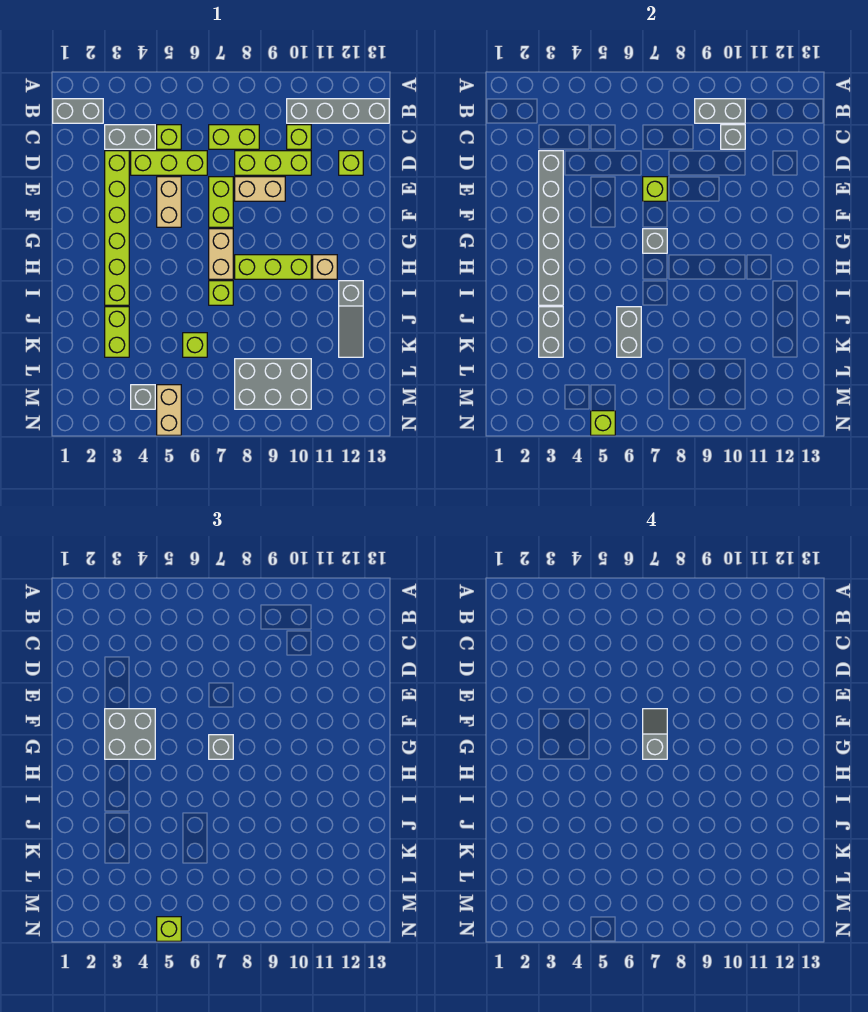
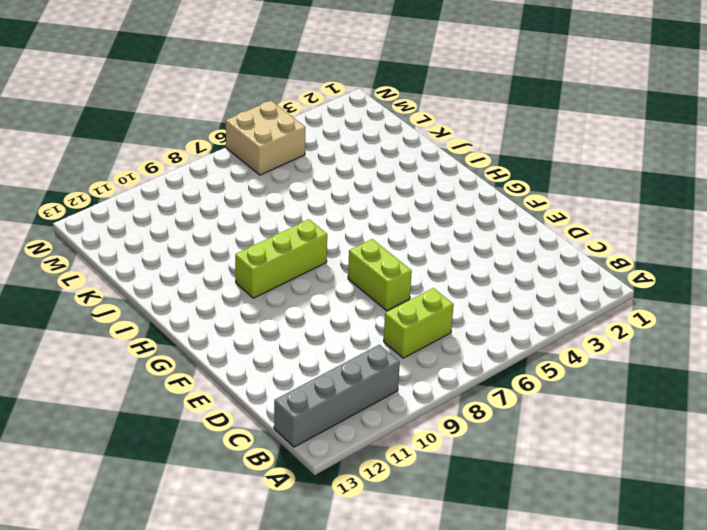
tan 2x2 brick [226,101,306,175] -> tan 1x2 brick [157,385,181,435]
none -> grey 1x2 brick [53,99,103,123]
none -> grey 1x2 brick [105,125,155,149]
none -> lime 1x1 brick [157,125,181,149]
none -> lime 1x1 brick [287,125,311,149]

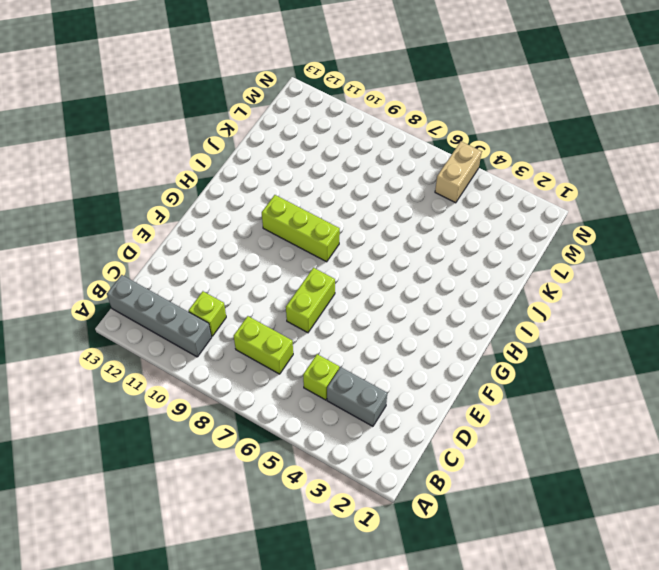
none -> grey 1x2 brick [53,99,103,123]
none -> lime 1x6 brick [105,151,129,305]
none -> lime 1x3 brick [131,151,207,175]
none -> lime 1x3 brick [235,151,311,175]

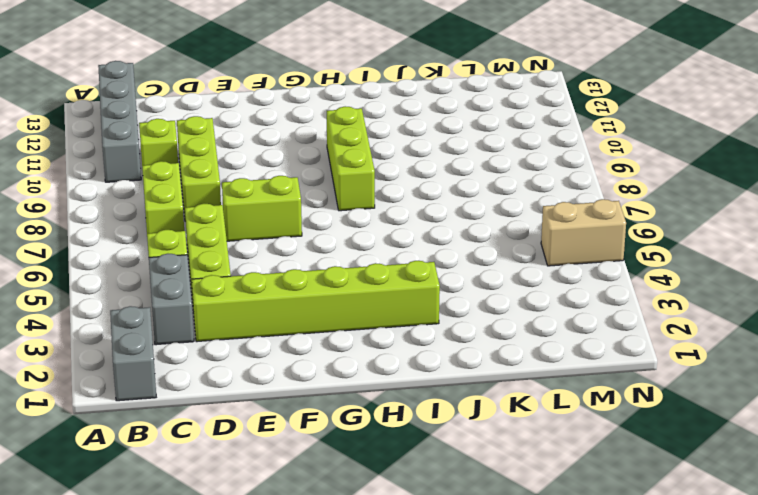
none -> lime 1x1 brick [339,151,363,175]
none -> tan 1x2 brick [157,177,181,227]
none -> tan 1x2 brick [235,177,285,201]
none -> tan 1x2 brick [209,229,233,279]

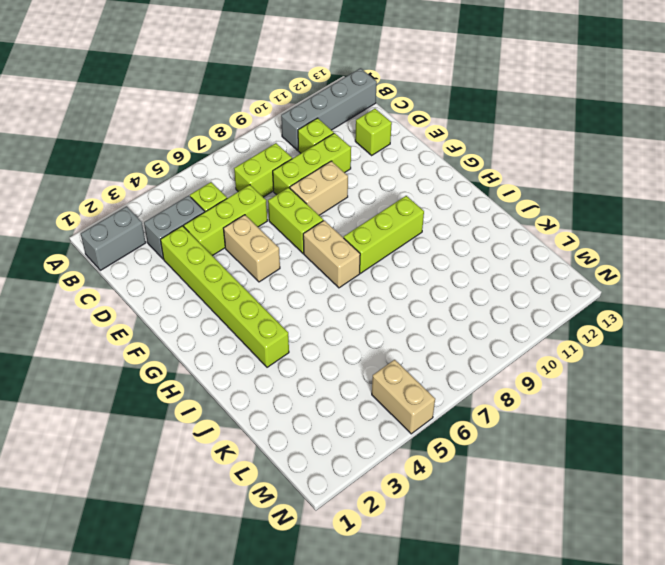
none -> tan 1x1 brick [313,255,337,279]
none -> lime 1x1 brick [209,281,233,305]
none -> grey 1x3 slope [339,281,363,357]
none -> lime 1x2 brick [105,307,129,357]

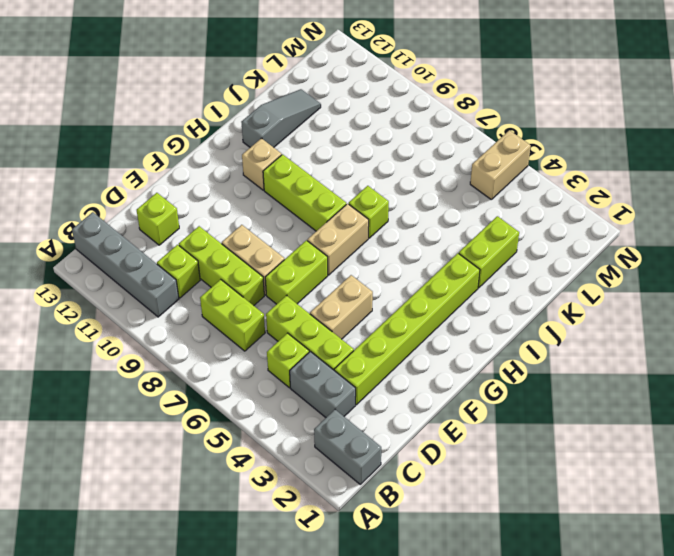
none -> lime 1x1 brick [183,333,207,357]
none -> grey 2x3 brick [235,359,311,409]
none -> grey 1x1 brick [131,385,155,409]
none -> grey 1x2 brick [695,99,745,123]

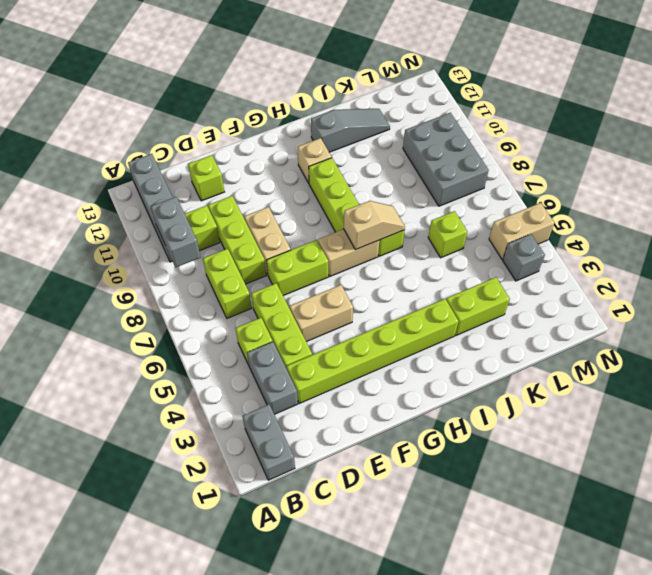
tan 1x2 slope [344,201,405,250] -> none
none -> grey 1x1 brick [721,125,745,149]
none -> grey 1x6 brick [539,151,563,305]
none -> lime 1x1 brick [643,177,667,201]
none -> grey 1x1 brick [643,229,667,253]

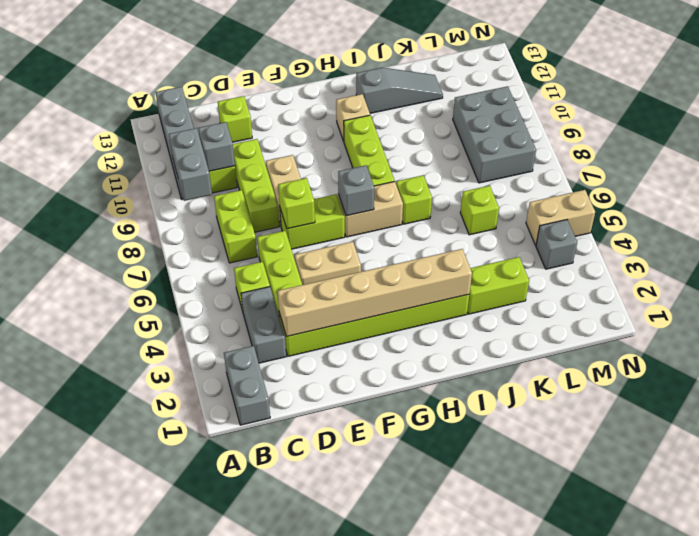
tan 1x6 brick [278,249,472,337] -> grey 1x6 brick [539,151,563,305]
none -> grey 1x2 brick [539,307,563,357]
none -> grey 1x2 brick [617,307,641,357]
none -> lime 1x1 brick [591,411,615,435]
none -> grey 2x2 brick [105,709,155,759]

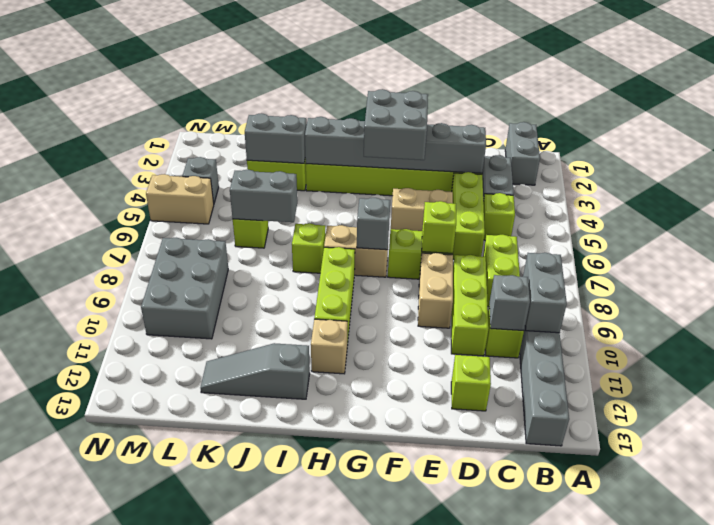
none -> lime 1x1 brick [591,411,615,435]
none -> grey 1x1 brick [209,735,233,759]
none -> lime 1x1 brick [157,917,181,941]
none -> grey 1x2 slope [643,709,667,759]

